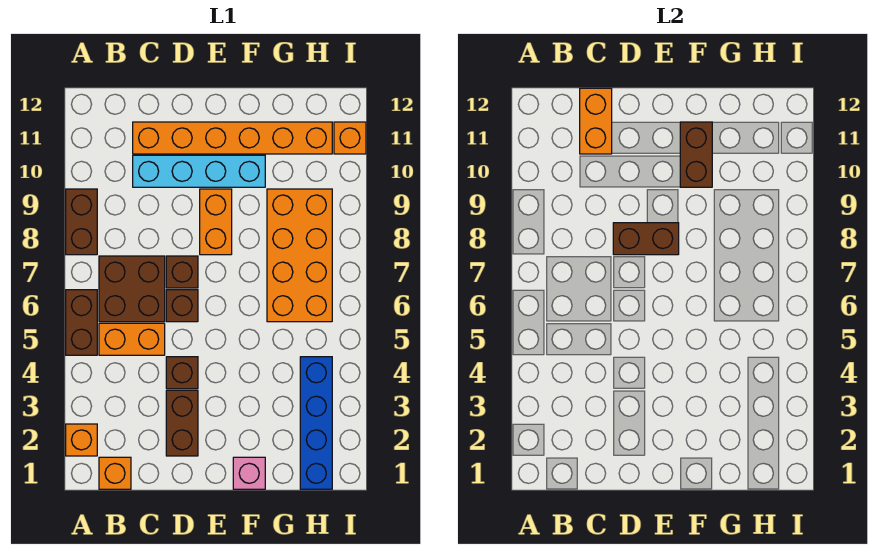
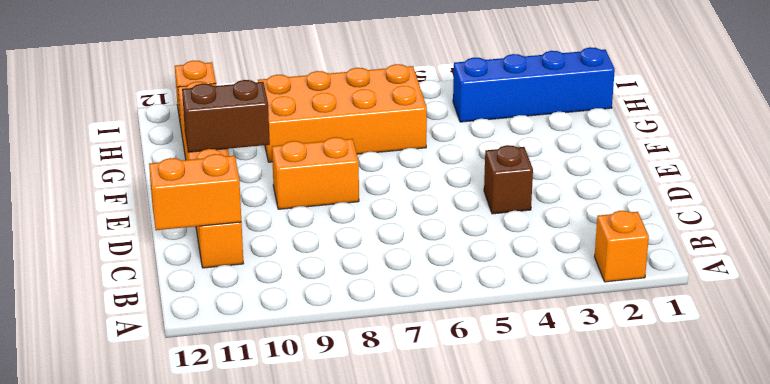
none -> brown 1x2 brick [66,290,97,355]
none -> brown 1x2 brick [66,189,97,255]
none -> orange 1x1 brick [99,457,131,489]

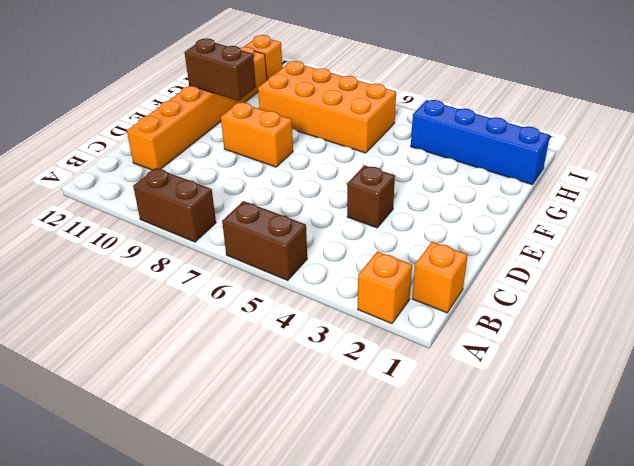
none -> orange 1x2 brick [99,323,165,355]
none -> brown 2x2 brick [99,256,165,322]
none -> cyan 1x4 brick [133,155,265,187]

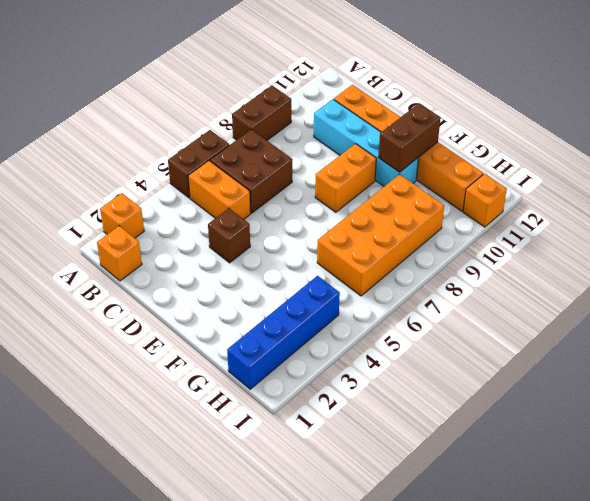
none -> brown 1x2 brick [166,390,198,456]
none -> brown 1x1 brick [166,290,198,322]
none -> brown 1x1 brick [166,256,198,288]

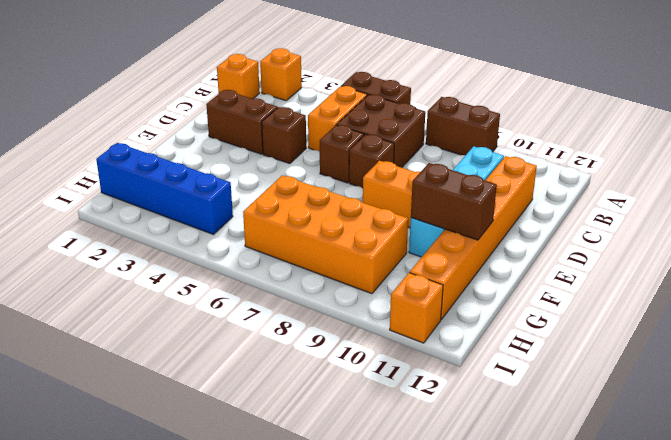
none -> pink 1x1 brick [233,457,265,489]
none -> orange 1x2 brick [580,88,612,154]
none -> brown 1x2 brick [613,223,679,255]

